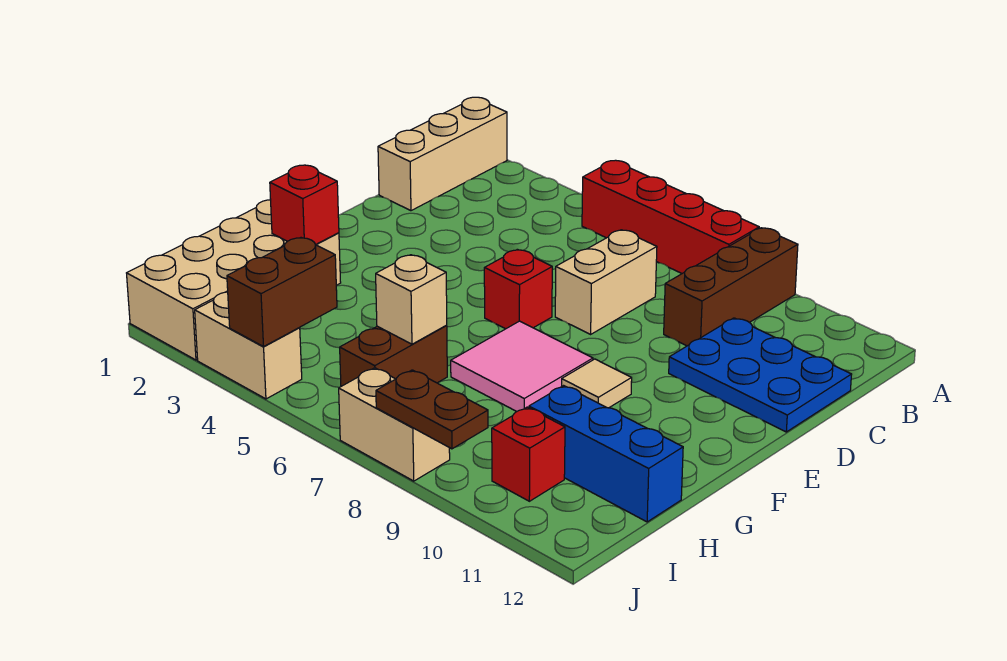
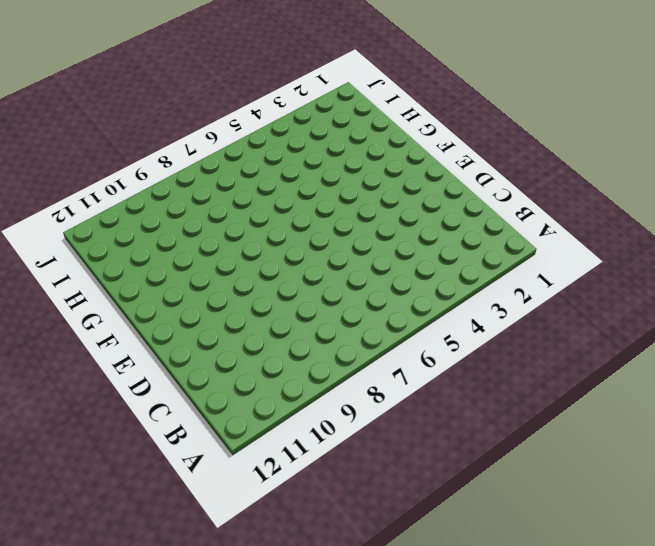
none -> tan 1x3 brick [378,97,507,211]
none -> red 1x4 brick [582,160,759,273]
none -> brown 1x3 brick [664,228,798,346]

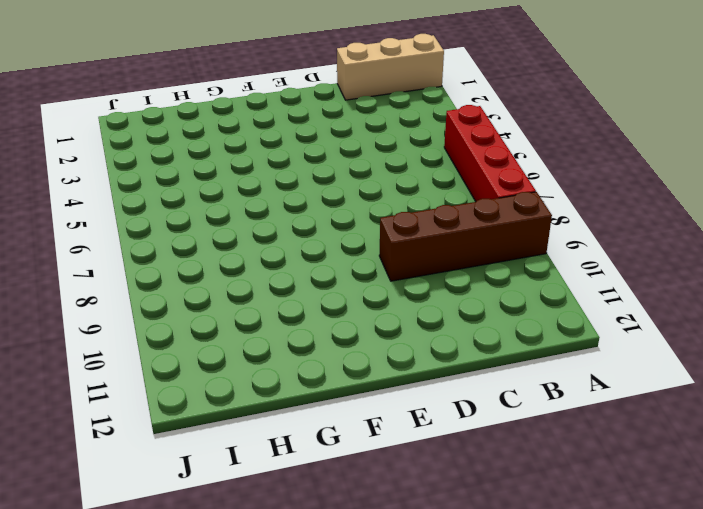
brown 1x4 brick [379,192,552,281] -> brown 1x3 brick [664,228,798,346]
none -> tan 1x2 brick [555,230,657,334]
none -> blue 2x3 plate [669,318,852,432]
none -> red 1x1 brick [484,249,552,329]

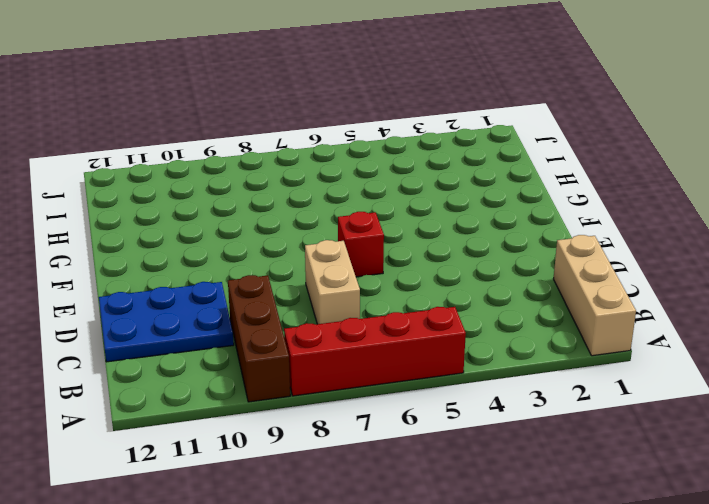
none -> pink 2x2 tile [451,321,593,411]
none -> tan 1x1 tile [562,359,632,408]
none -> tan 2x4 brick [127,200,341,360]

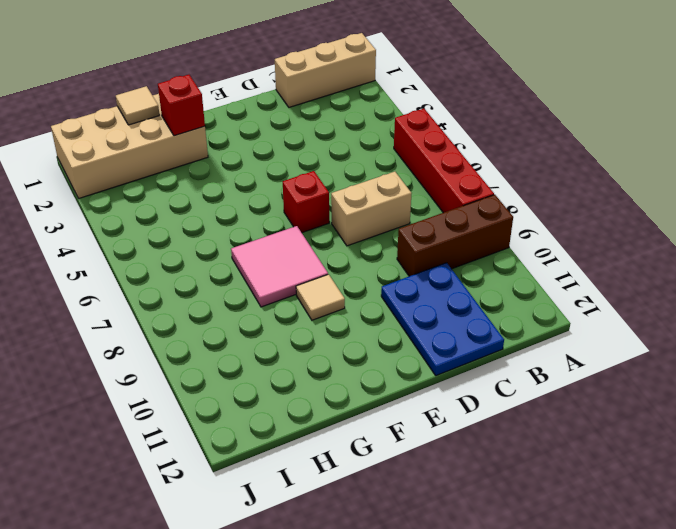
tan 1x1 tile [116,86,160,125] -> none
none -> brown 1x2 brick [340,326,447,386]
none -> blue 1x3 brick [529,386,683,522]
none -> red 1x1 brick [492,407,565,501]

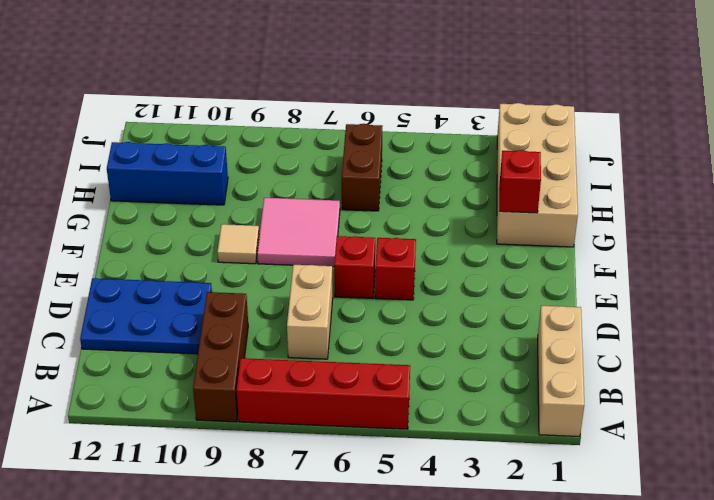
red 1x1 brick [375,238,416,300] -> red 1x1 brick moved to [492,407,565,501]
none -> tan 1x2 brick [195,292,302,399]
none -> tan 1x2 brick [339,368,450,481]
none -> tan 1x1 brick [376,255,447,344]

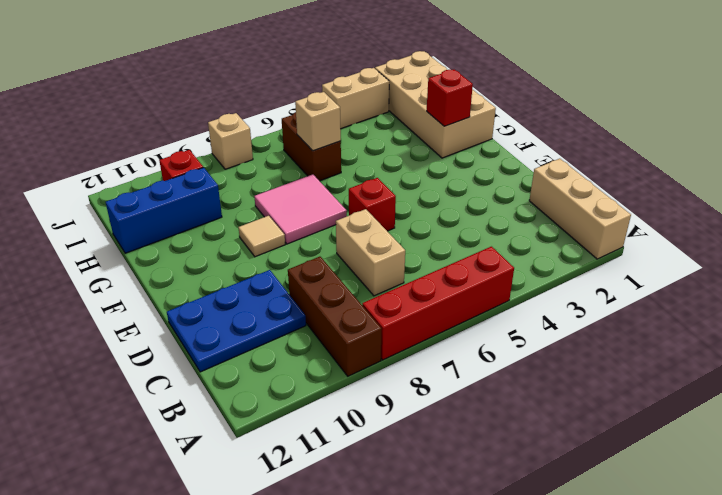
tan 1x1 brick [208,113,253,169] -> tan 1x2 brick [339,368,450,481]
none -> brown 1x2 brick [227,238,337,347]
none -> brown 1x2 plate [376,370,488,449]

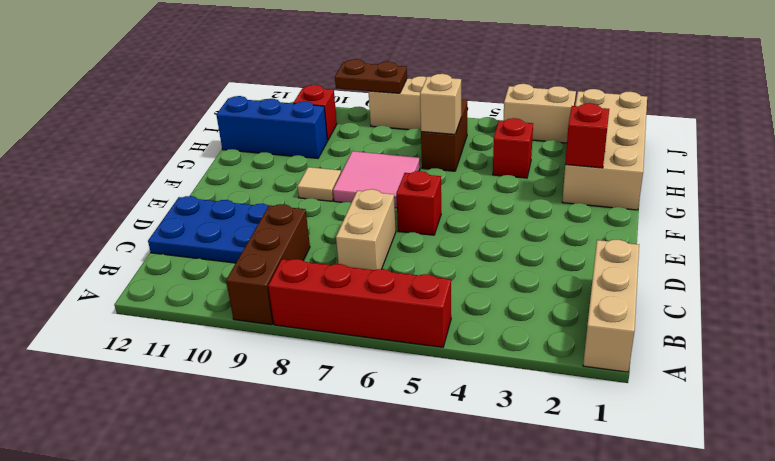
red 1x1 brick [493,118,533,178] -> none
none -> brown 1x2 brick [227,238,337,347]

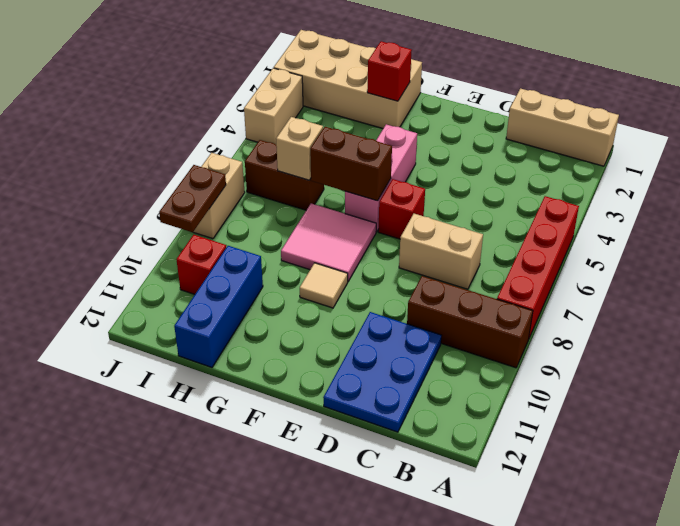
pink 1x3 brick [345,124,417,232] -> none
brown 1x2 brick [310,127,392,201] -> brown 1x2 brick moved to [227,238,337,347]

